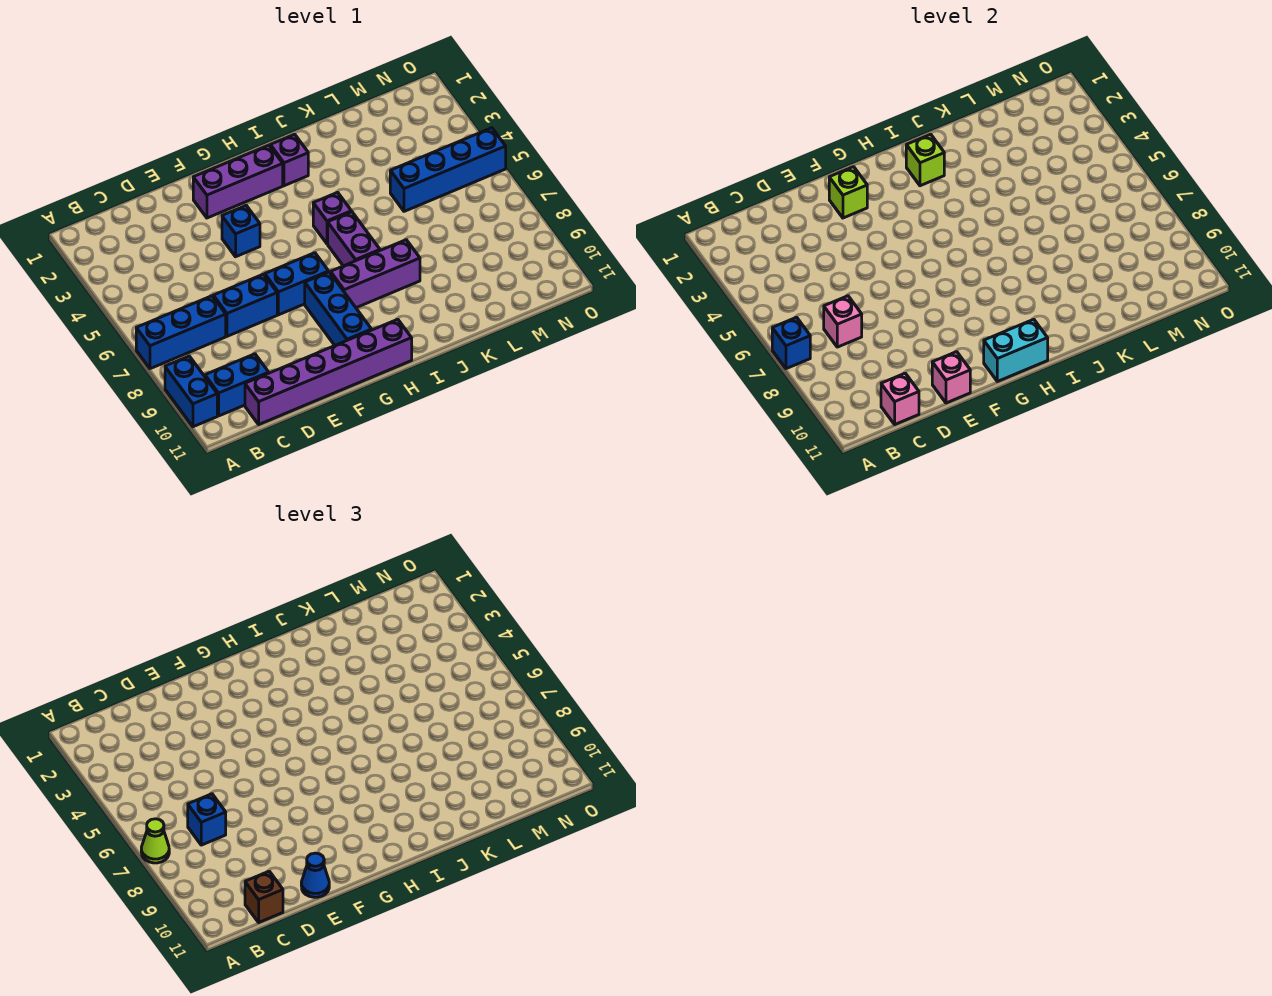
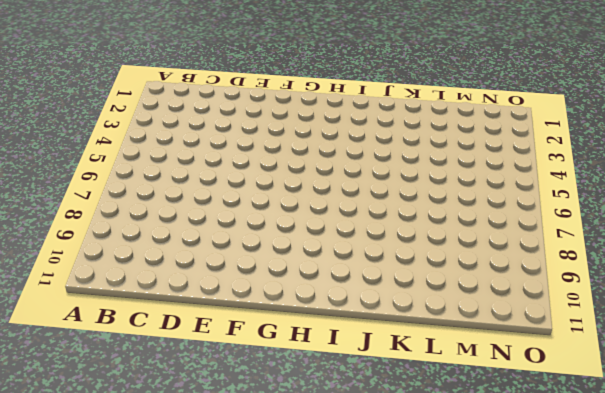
none -> blue 1x3 brick [136,296,226,369]
none -> blue 1x2 brick [165,356,217,427]
none -> blue 1x2 brick [205,354,269,416]

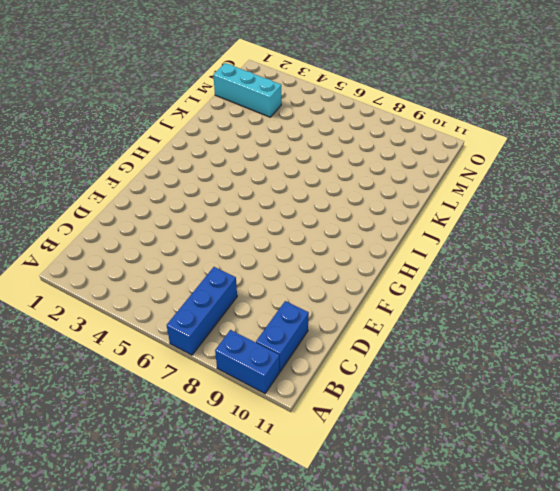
cyan 1x3 brick [213,63,281,117] -> none
none -> purple 1x6 brick [245,319,412,424]
none -> blue 1x2 brick [213,274,277,336]
none -> purple 1x3 brick [193,145,283,218]

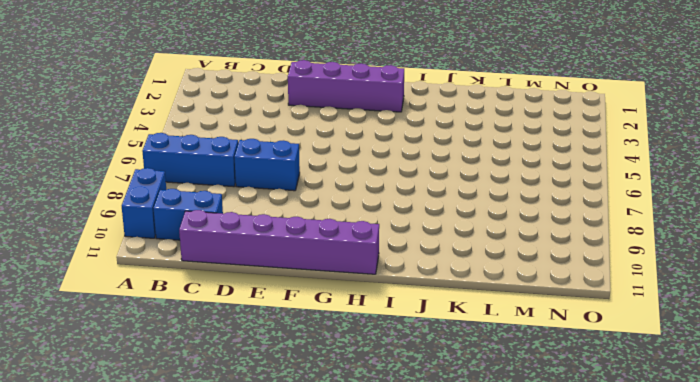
purple 1x4 brick [288,60,404,112] -> purple 1x3 brick [193,145,283,218]
none -> blue 1x1 brick [222,206,260,257]
none -> blue 1x2 brick [265,253,329,315]
none -> blue 1x3 brick [305,272,372,345]

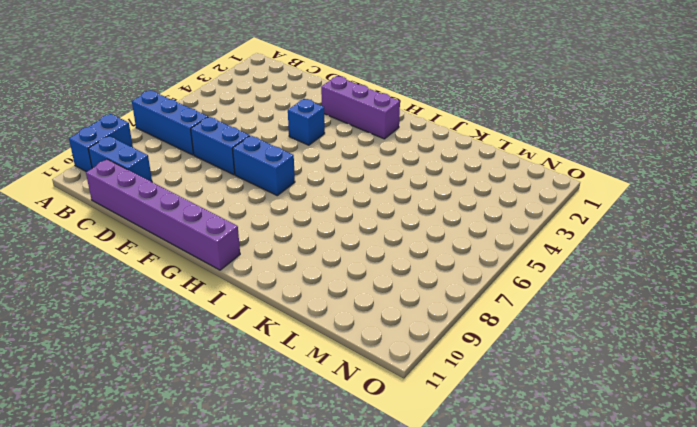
none -> blue 1x3 brick [305,272,372,345]
none -> purple 1x3 brick [331,240,420,308]
none -> purple 1x1 brick [270,134,308,186]

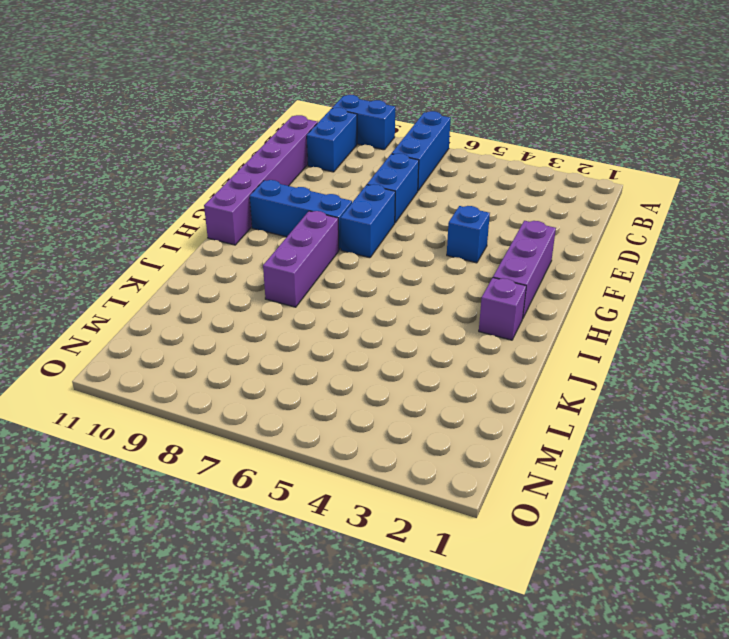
none -> purple 1x1 brick [313,192,351,244]
none -> purple 1x2 brick [328,212,380,266]
none -> blue 1x4 brick [390,128,506,211]

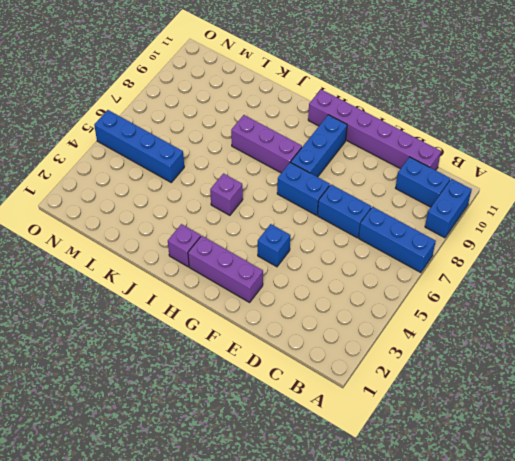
none -> purple 1x2 brick [328,212,380,266]
none -> blue 1x1 brick [772,317,810,369]
none -> pink 1x1 brick [824,296,862,347]

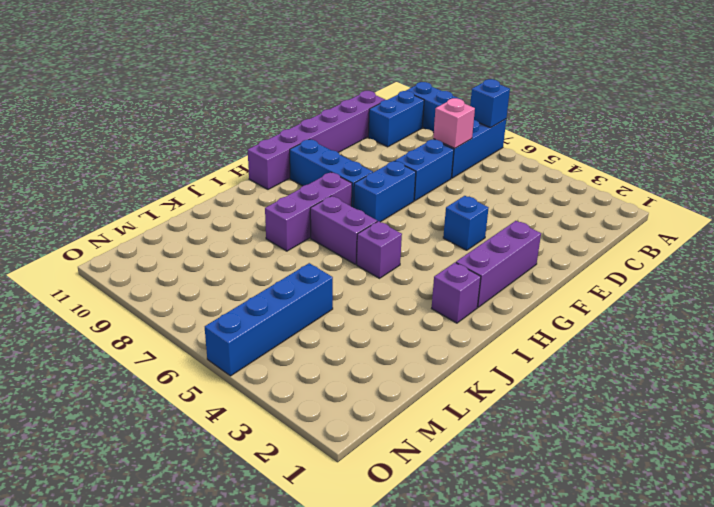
none -> pink 1x1 brick [881,373,919,424]
none -> pink 1x1 brick [932,352,970,403]
none -> lime 1x1 brick [829,167,867,218]

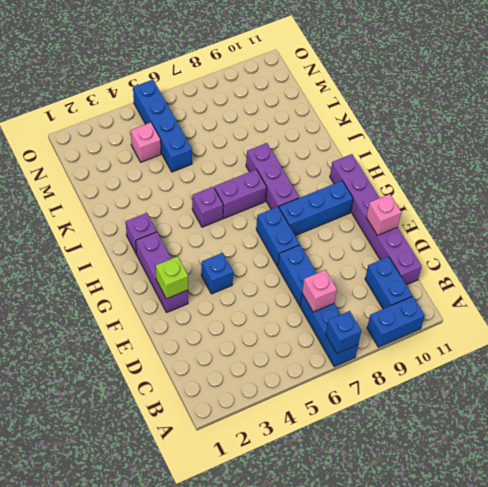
pink 1x1 brick [131,123,161,162] -> pink 1x1 brick moved to [881,373,919,424]
none -> cyan 1x2 brick [984,319,1048,381]
none -> lime 1x1 brick [906,134,944,186]
none -> lime 1x1 cone [141,819,169,863]

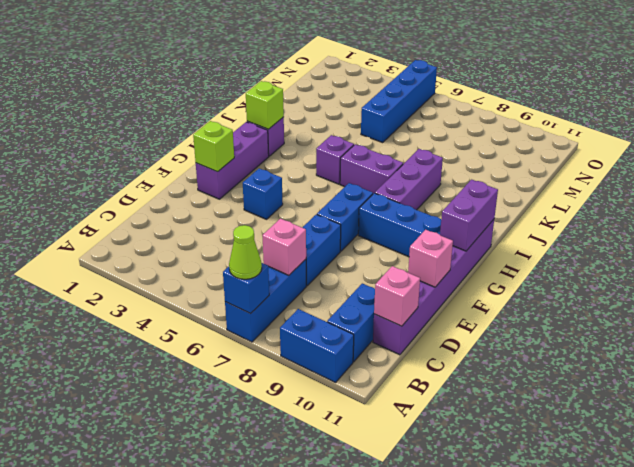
purple 1x2 brick [440,180,498,251] -> cyan 1x2 brick [984,319,1048,381]
none -> blue 1x1 brick [188,794,226,845]
none -> brown 1x1 brick [245,871,283,922]
none -> blue 1x1 cone [301,853,329,897]

